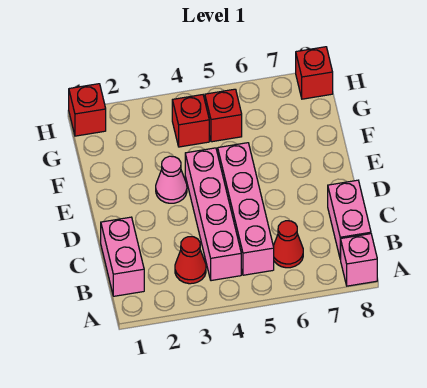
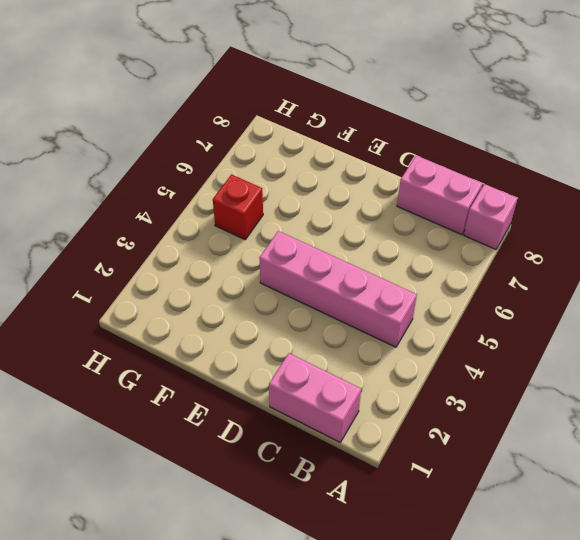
none -> red 1x1 cone [175,237,206,284]
none -> pink 1x4 brick [218,143,274,275]
none -> red 1x1 cone [273,221,303,268]

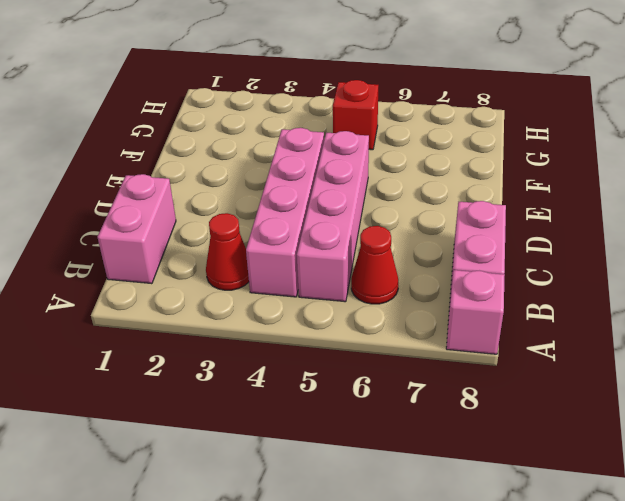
none -> pink 1x1 cone [156,156,187,203]
none -> red 1x1 brick [172,95,209,147]
none -> red 1x1 brick [69,84,106,136]

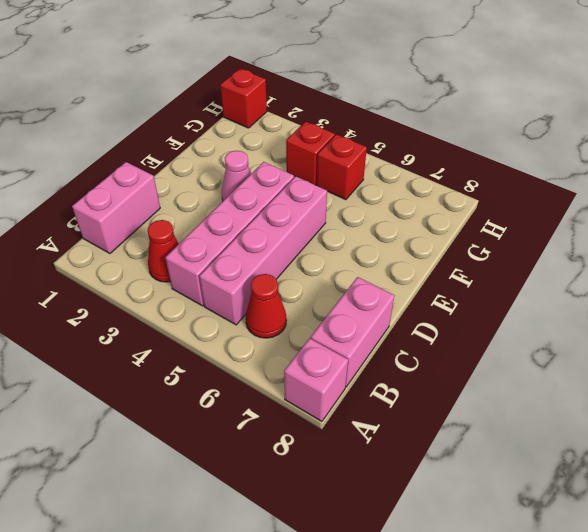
none -> red 1x1 brick [296,47,333,99]

